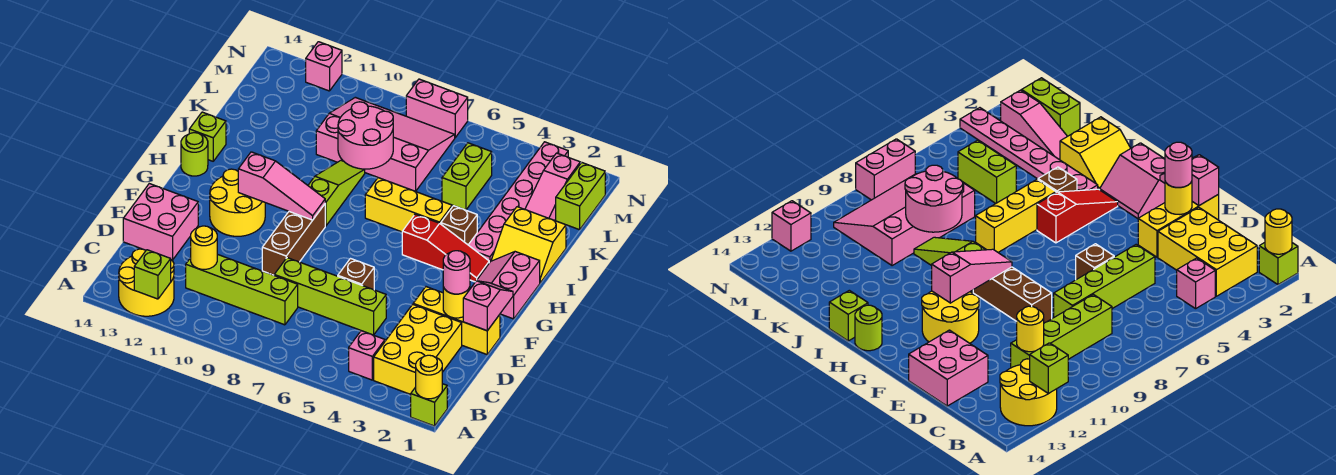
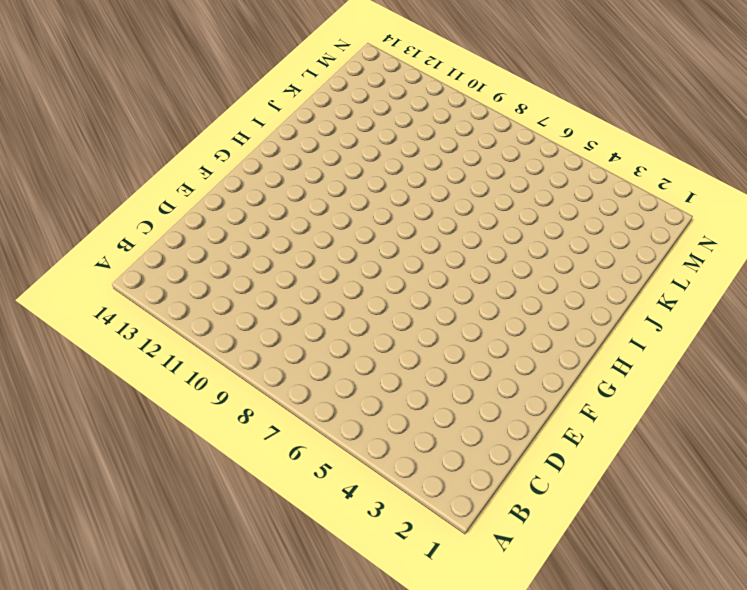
none -> lime 1x1 brick [411,384,447,426]
none -> yellow 2x2 round brick [119,249,174,316]
none -> yellow 2x3 brick [374,304,462,394]
none -> pink 1x1 brick [349,331,385,380]

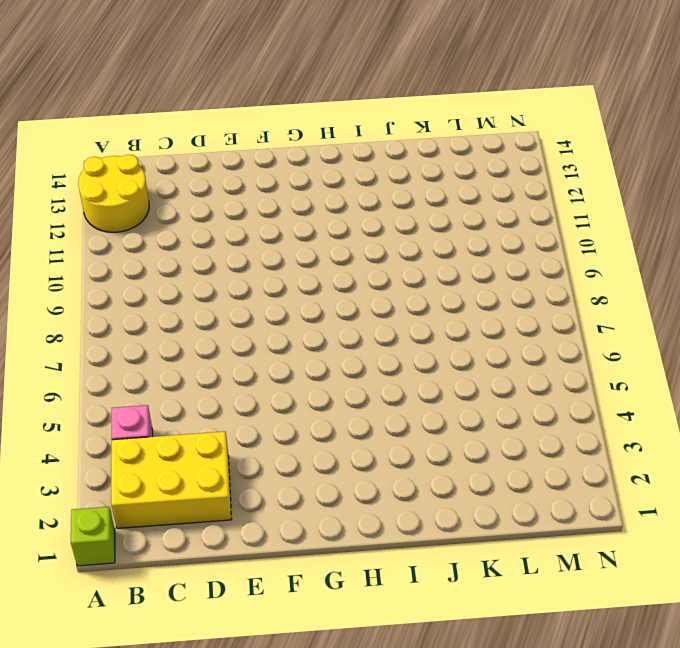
none -> lime 1x4 brick [186,254,298,325]
none -> lime 1x4 brick [274,258,386,335]
none -> pink 2x2 brick [123,184,198,260]
none -> yellow 1x3 brick [413,287,500,354]

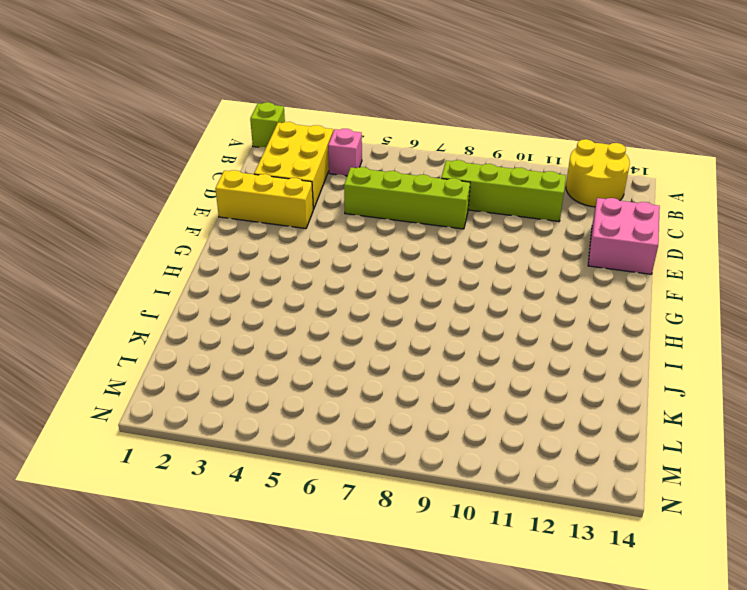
none -> brown 1x1 brick [338,259,374,290]
none -> brown 1x3 brick [262,204,325,275]
none -> yellow 2x2 round brick [210,169,265,236]
none -> pink 2x2 slope [477,252,540,319]

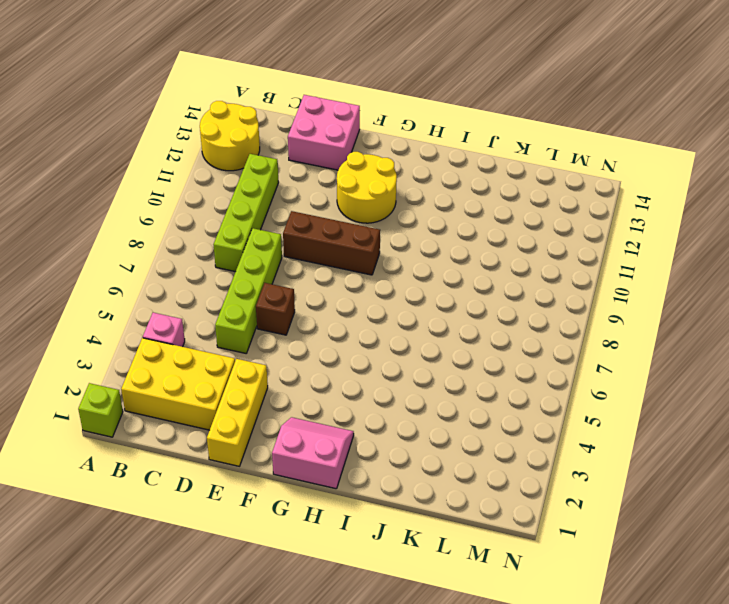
none -> red 1x3 slope [402,214,489,282]
none -> lime 1x3 slope [308,161,365,226]
none -> lime 1x1 round brick [181,133,208,176]
none -> yellow 2x2 slope [491,207,566,283]

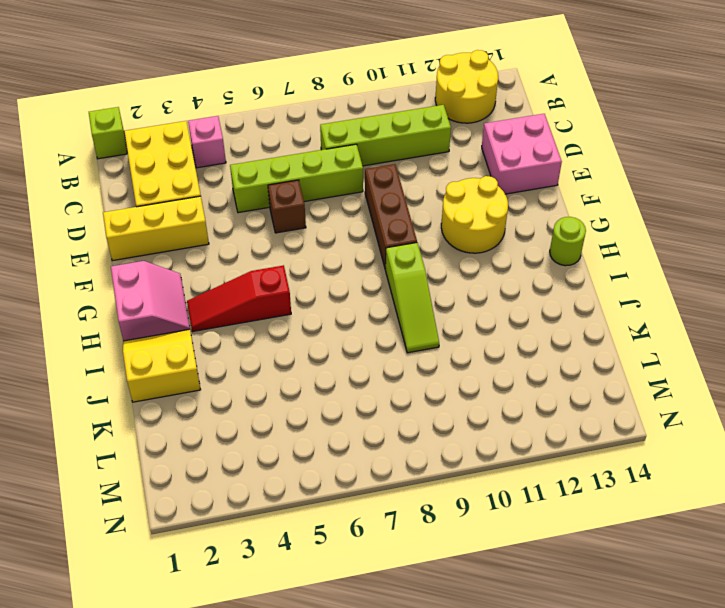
none -> pink 1x6 plate [469,142,568,263]
none -> brown 1x1 brick [441,206,477,245]
none -> yellow 1x3 brick [365,178,452,232]
none -> lime 1x1 brick [189,112,226,161]

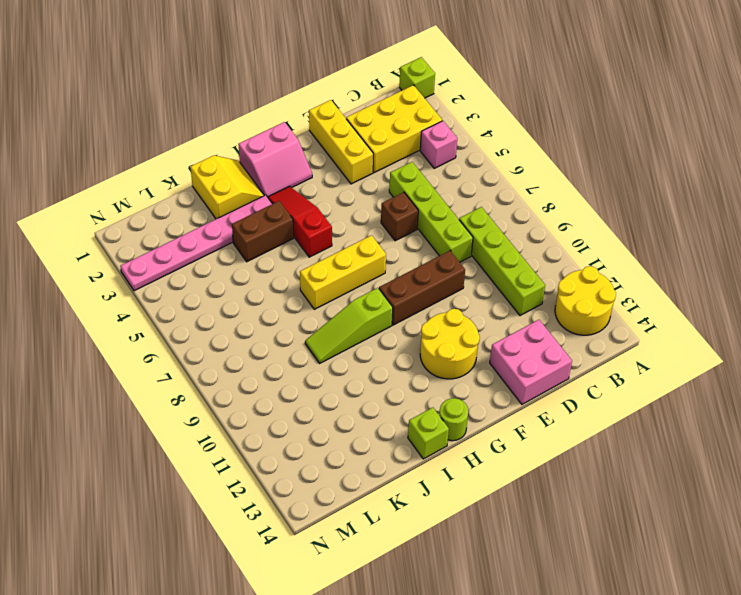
yellow 1x3 brick [300,235,386,309] -> yellow 1x3 brick turned to [365,178,452,232]
brown 1x2 brick [232,201,294,262] -> brown 1x1 brick [441,206,477,245]
none -> pink 1x3 slope [525,153,580,220]
none -> lime 1x2 brick [442,143,492,210]
none -> pink 3x4 slope [316,97,455,191]
none -> lime 1x2 brick [556,162,605,230]

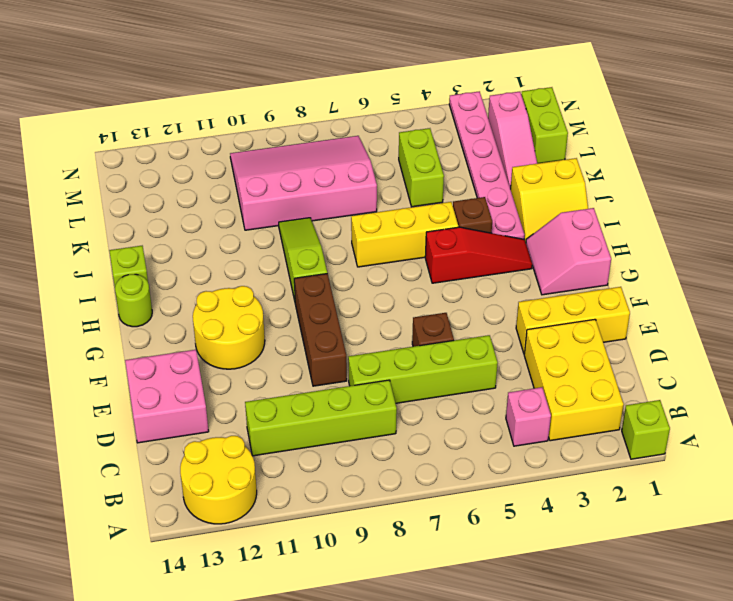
none -> pink 1x2 brick [406,79,468,138]
none -> pink 1x1 brick [306,42,342,91]
none -> yellow 1x1 round brick [416,355,442,399]
none -> lime 1x1 brick [134,250,171,299]

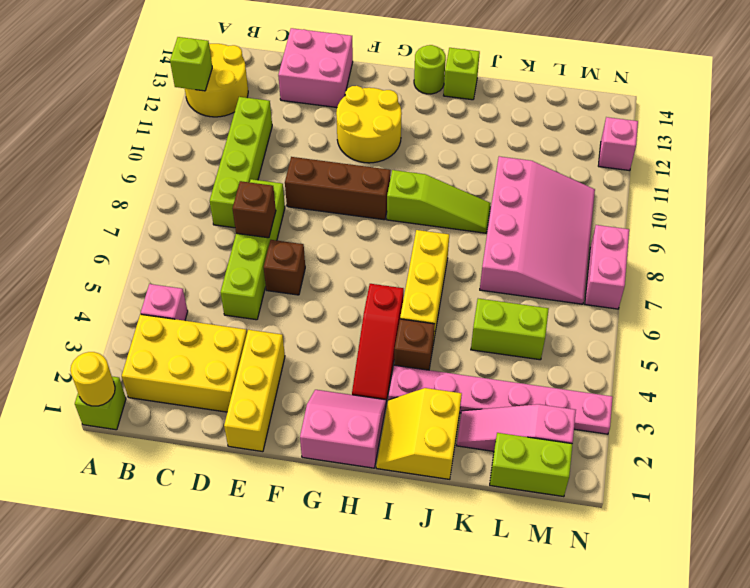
brown 1x1 brick [233,181,276,238] -> none
none -> yellow 1x1 round brick [191,226,217,269]
none -> pink 1x2 slope [463,281,513,331]
none -> yellow 1x1 round brick [443,287,470,318]
none -> pink 1x3 slope [238,152,325,220]

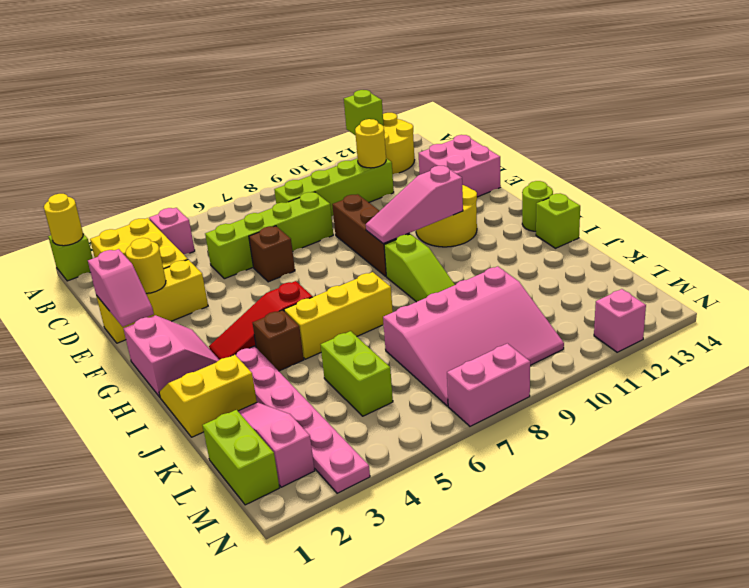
none -> pink 2x2 round brick [338,102,393,169]
none -> pink 1x1 round brick [443,251,470,294]

